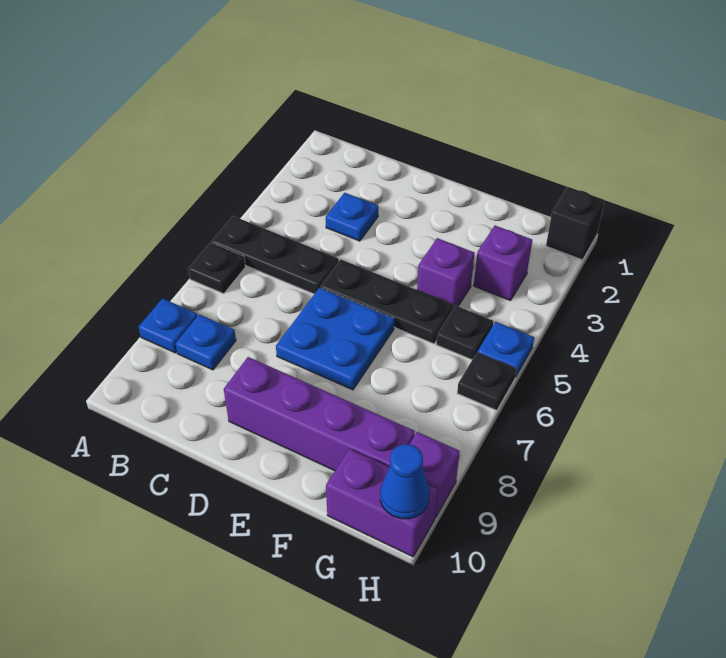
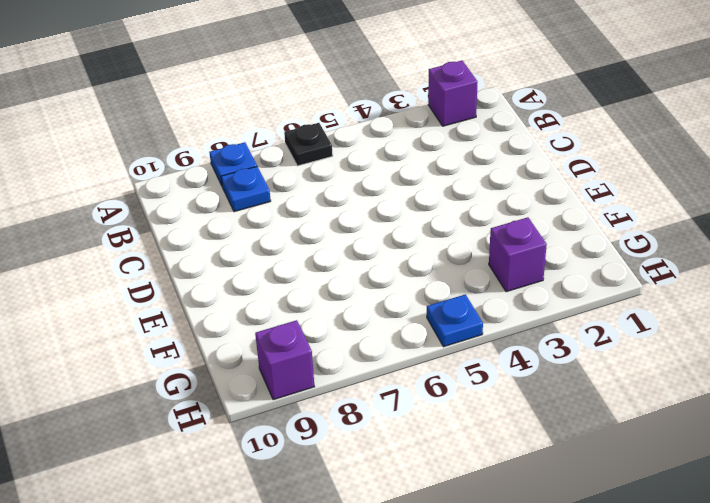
purple 1x1 brick [428,61,478,126] -> purple 1x1 brick moved to [417,238,475,308]
none -> black 1x3 plate [212,216,339,294]
none -> blue 1x1 plate [326,193,378,241]
none -> black 1x3 plate [321,259,453,344]

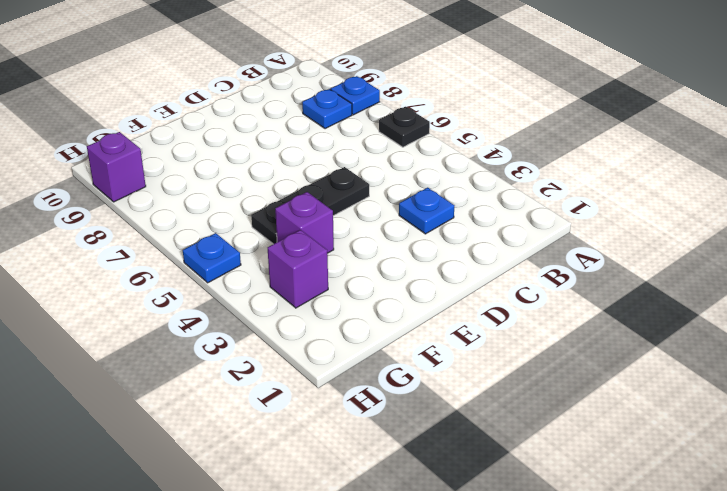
none -> black 1x3 plate [212,216,339,294]
none -> blue 2x2 plate [276,288,394,390]
none -> purple 1x4 brick [224,357,415,471]

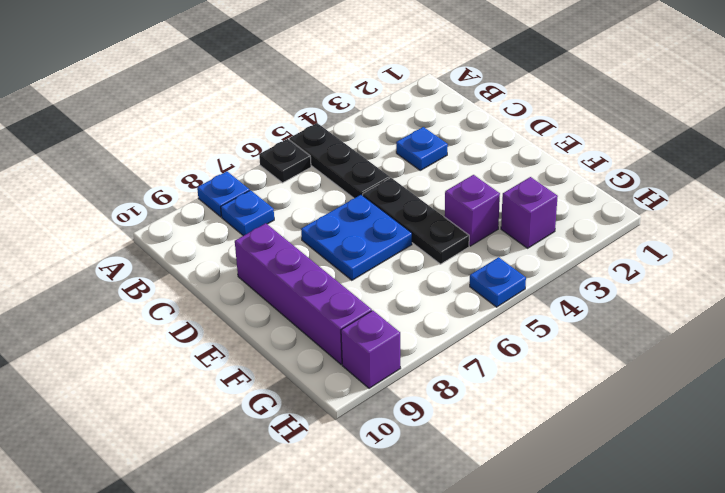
none -> black 1x1 plate [436,306,493,360]
none -> purple 1x2 brick [326,449,438,557]
none -> black 1x1 brick [546,187,605,260]

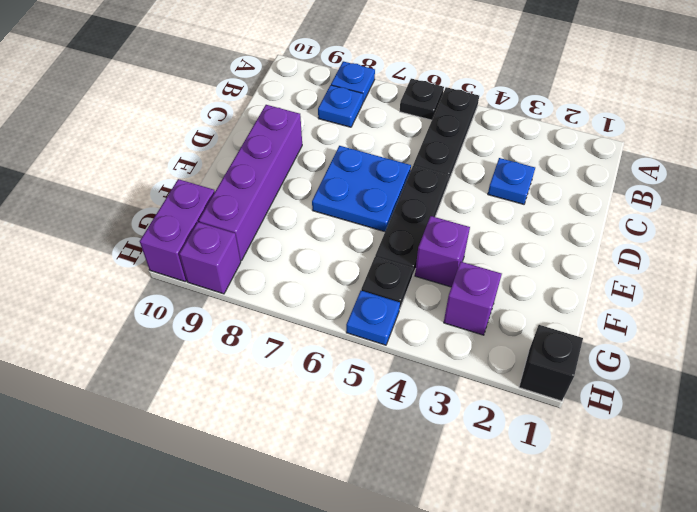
none -> black 1x1 plate [457,353,516,410]
none -> blue 1x1 cone [380,444,430,519]

